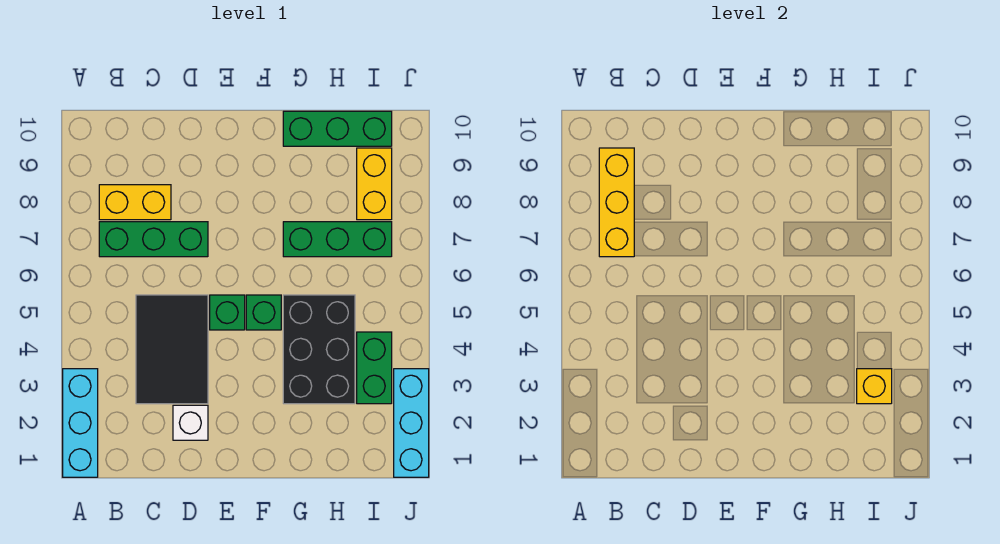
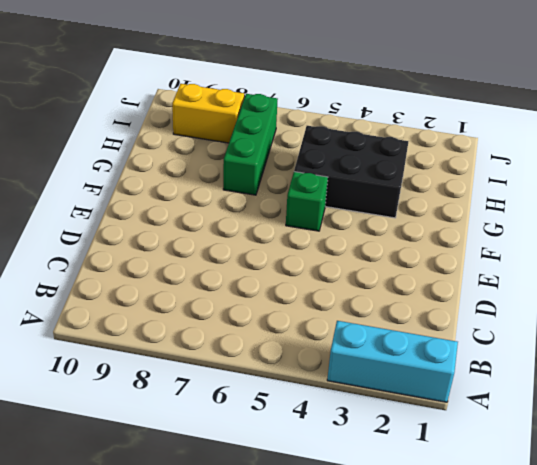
none -> green 1x3 brick [99,222,208,257]
none -> yellow 1x2 brick [99,185,171,220]
none -> black 2x3 tile [136,295,208,404]

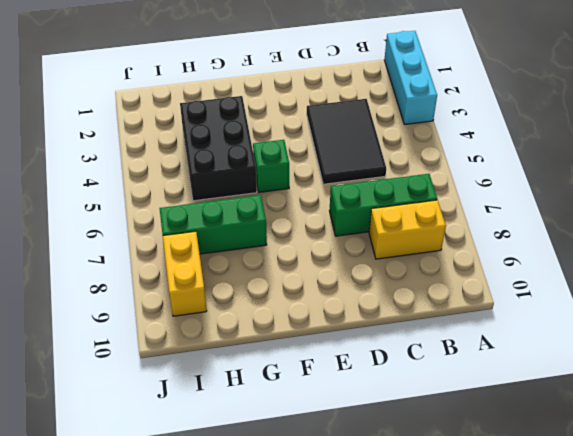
none -> white 1x1 brick [173,405,208,440]
none -> green 1x1 brick [210,295,245,330]
none -> green 1x3 brick [283,111,392,146]

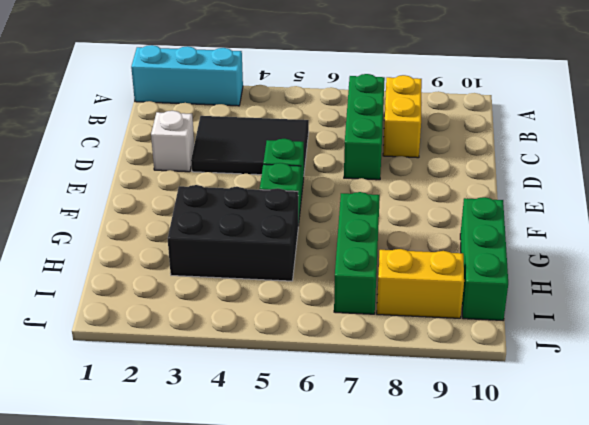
none -> green 1x2 brick [357,332,392,404]
none -> cyan 1x3 brick [394,369,429,477]
none -> yellow 1x3 brick [599,148,634,257]

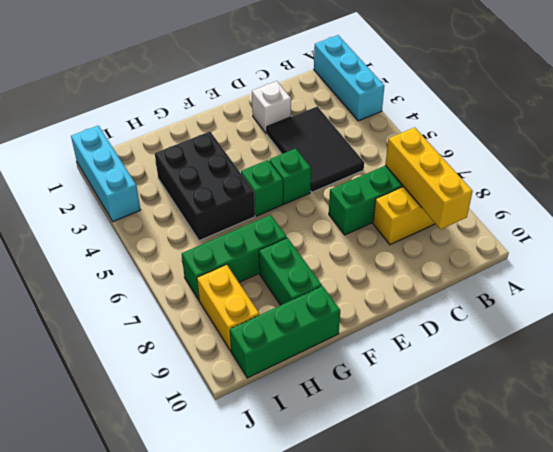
green 1x2 brick [259,238,322,305] -> green 1x2 brick moved to [357,332,392,404]
none -> yellow 1x1 brick [857,369,892,404]

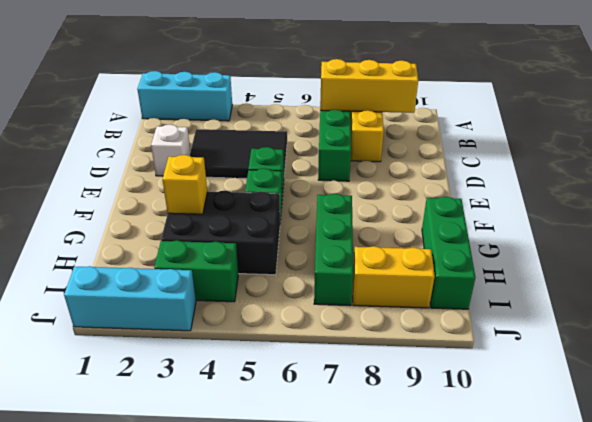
yellow 1x1 brick [162,155,207,214] -> yellow 1x1 brick moved to [857,369,892,404]

